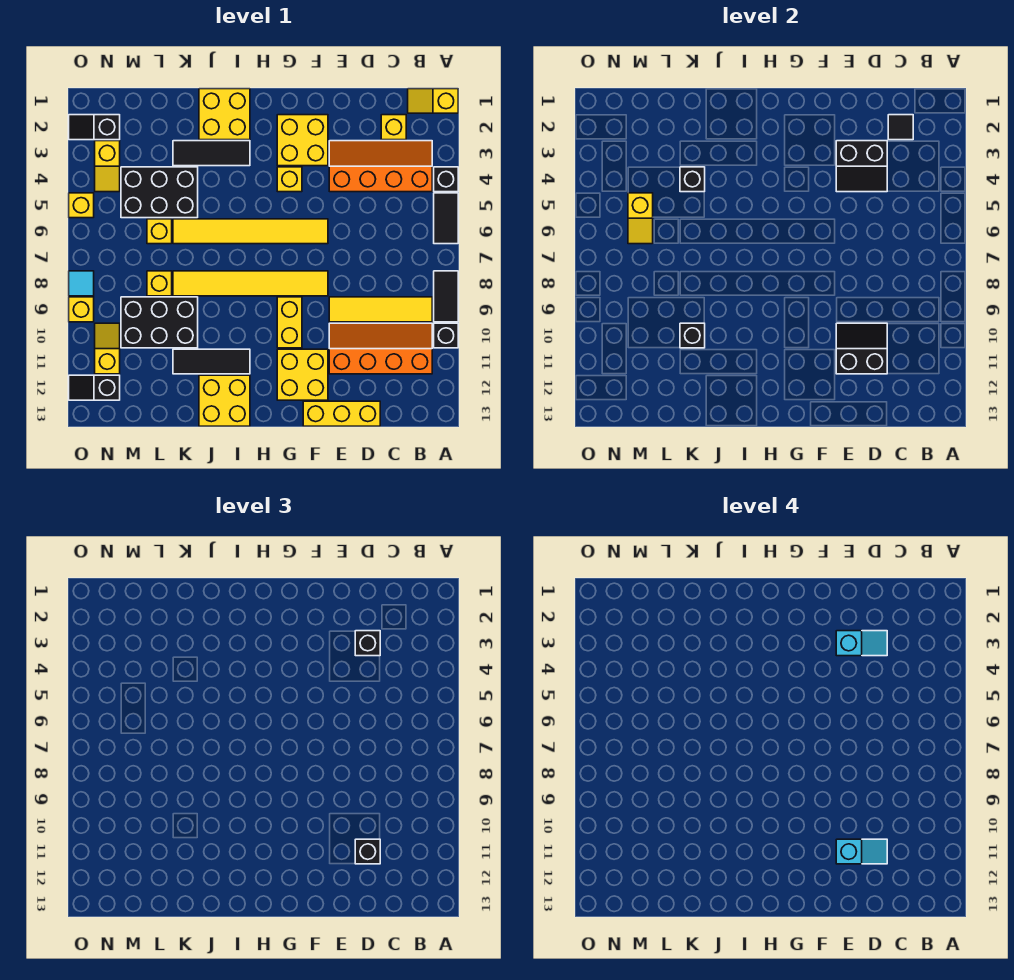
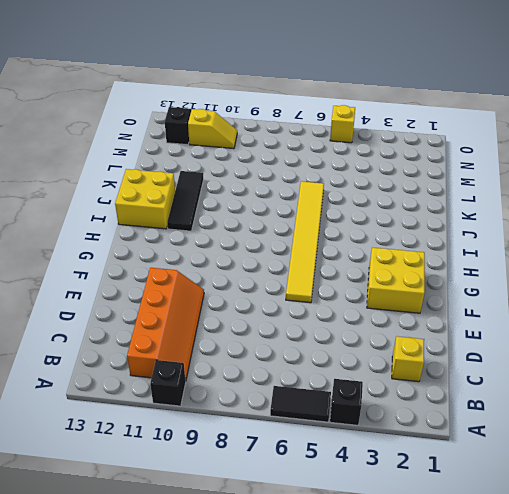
none -> yellow 1x2 slope [408,89,458,113]
none -> black 1x2 tile [434,271,458,322]
none -> orange 2x4 slope [329,141,432,192]
none -> yellow 1x4 tile [329,297,432,322]

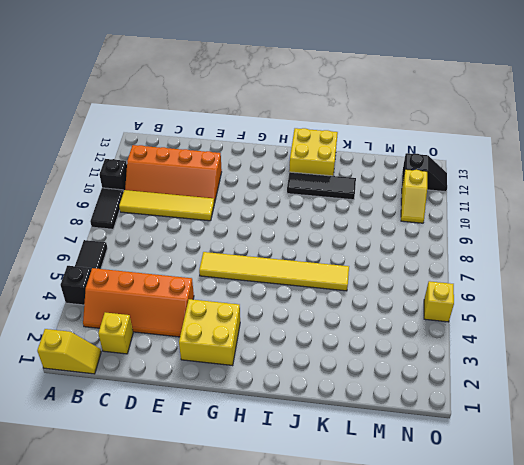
none -> yellow 1x3 brick [303,401,380,426]
none -> yellow 1x6 tile [173,271,328,296]
none -> yellow 2x2 brick [277,349,328,400]
none -> yellow 1x1 brick [277,167,302,192]

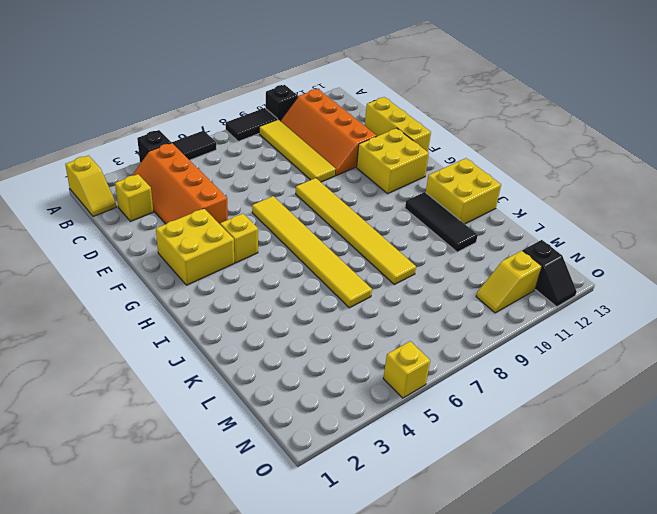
none -> yellow 1x2 brick [277,297,302,348]
none -> yellow 2x2 brick [199,89,250,140]
none -> black 1x3 tile [173,141,250,166]
none -> black 2x3 brick [121,167,198,218]

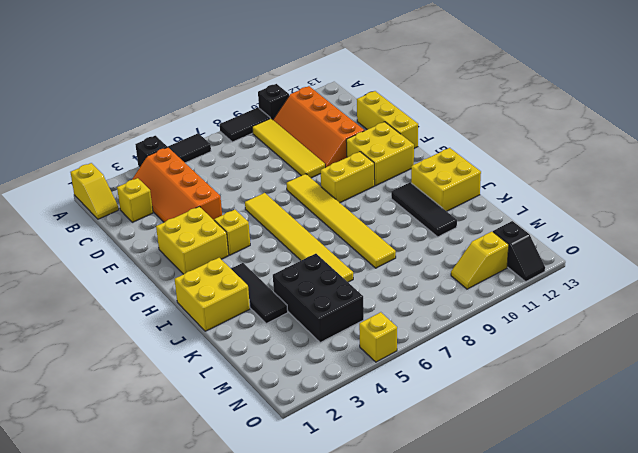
none -> black 2x3 brick [121,297,198,348]
none -> yellow 1x1 brick [147,219,172,244]
none -> yellow 1x1 brick [147,271,172,296]
none -> black 1x2 slope [69,115,120,140]

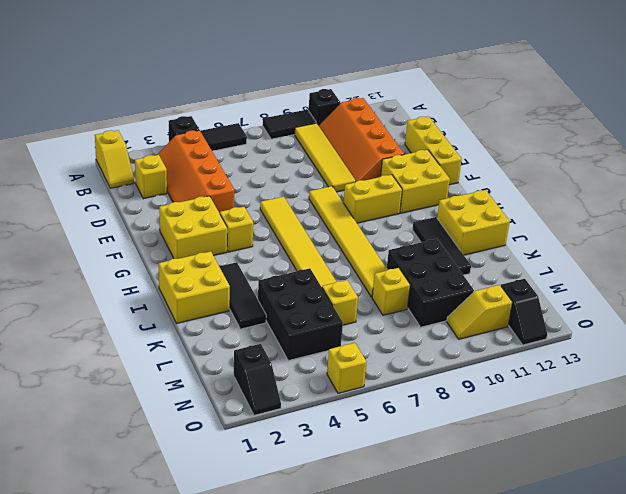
none -> yellow 1x2 slope [95,141,120,192]
none -> cyan 1x1 tile [69,271,94,296]
none -> yellow 1x1 brick [69,297,94,322]
none -> black 1x1 tile [888,115,913,140]

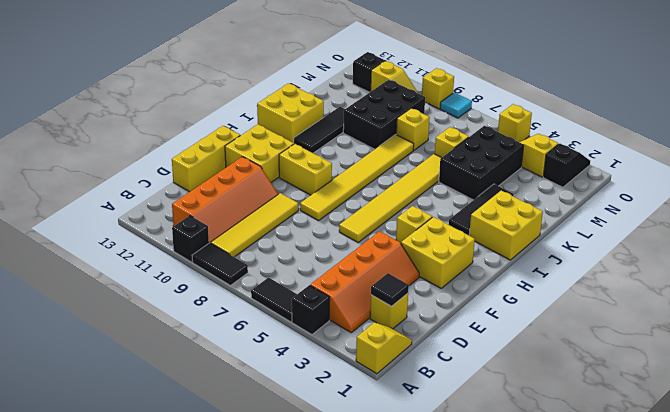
none -> black 2x2 slope [836,141,887,192]
none -> black 2x2 slope [836,323,887,374]
none -> black 1x1 brick [680,167,705,192]
none -> black 1x1 brick [680,323,705,348]

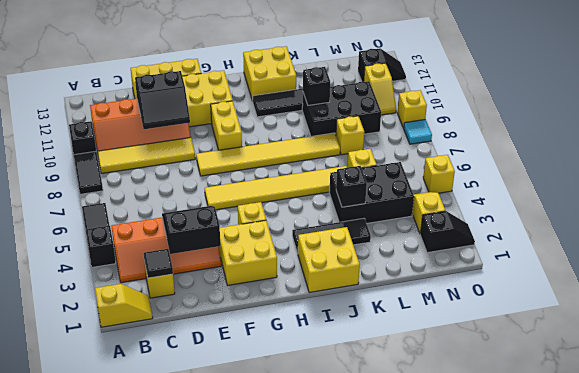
none -> yellow 1x2 slope [628,193,653,244]
none -> black 1x1 brick [355,631,380,656]
none -> black 1x1 brick [355,839,380,864]
none -> cyan 1x2 slope [836,631,887,656]

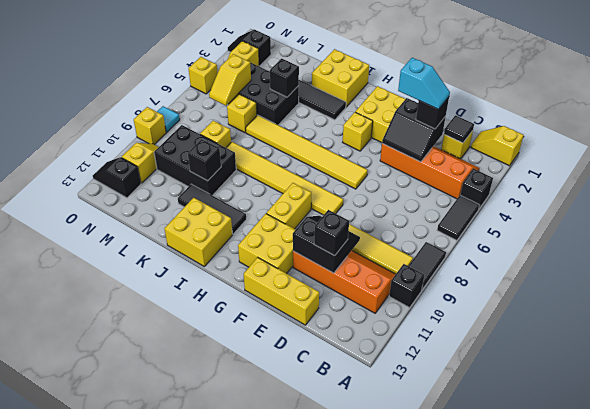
none -> cyan 1x2 slope [836,839,887,864]

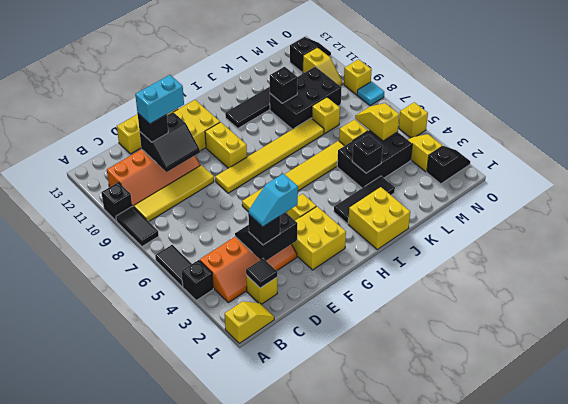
cyan 1x2 brick [135,75,184,124] -> cyan 1x2 slope [836,839,887,864]
none -> yellow 2x2 brick [199,375,250,426]

